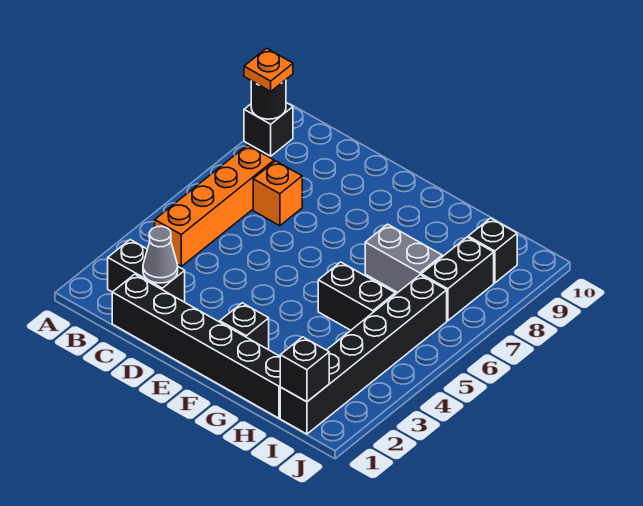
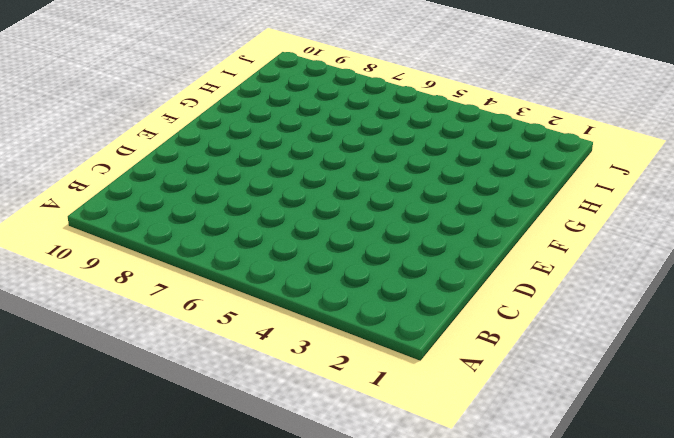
none -> black 1x1 brick [244,103,293,156]
none -> black 1x2 brick [108,240,185,302]
none -> orange 1x4 brick [155,145,274,266]

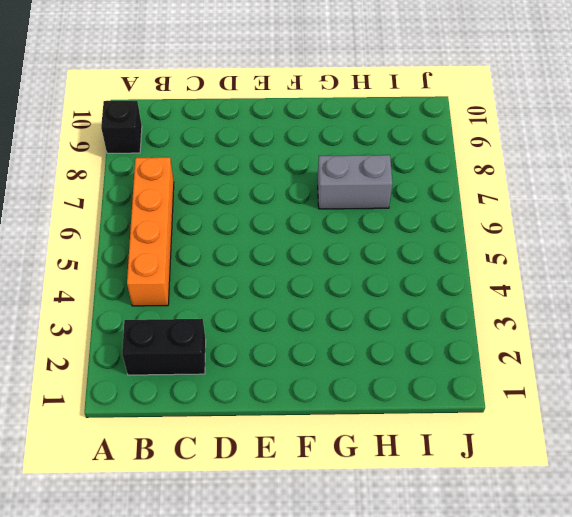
none -> black 1x6 brick [112,274,280,418]
none -> orange 1x1 brick [253,161,302,226]
none -> black 1x1 brick [220,303,269,350]

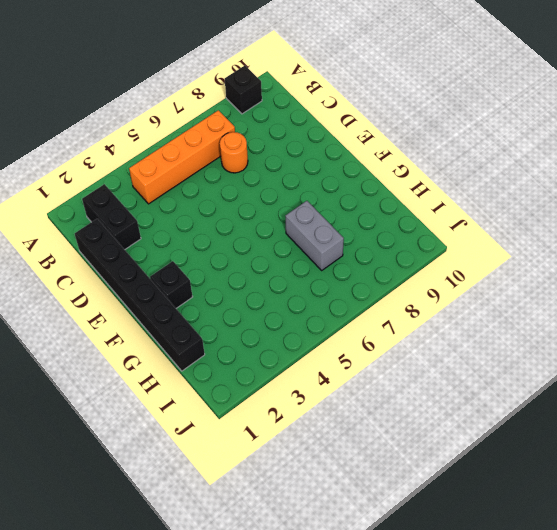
orange 1x1 round brick [220,132,248,173] -> orange 1x1 brick [253,161,302,226]
none -> black 1x2 brick [318,262,395,330]
none -> black 1x6 brick [280,275,447,434]
none -> black 1x2 brick [421,237,494,321]

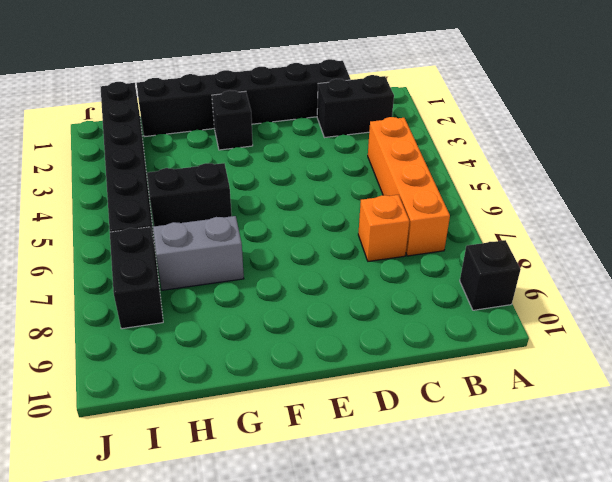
none -> black 1x1 brick [468,218,517,283]
none -> black 1x1 round brick [251,80,286,119]
none -> grey 1x1 cone [143,226,178,283]

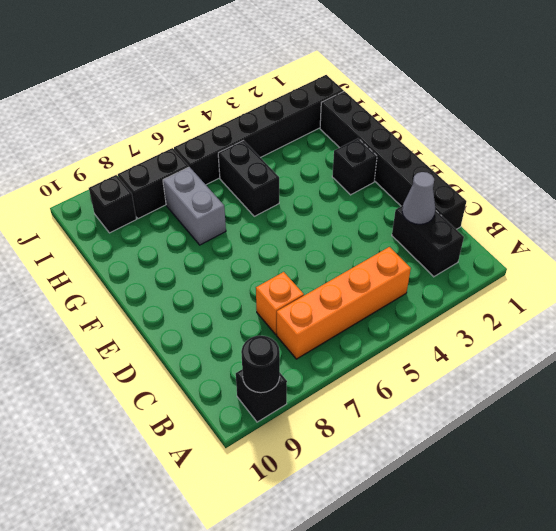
none -> black 1x1 brick [280,337,329,402]
none -> orange 1x1 plate [244,48,293,91]

